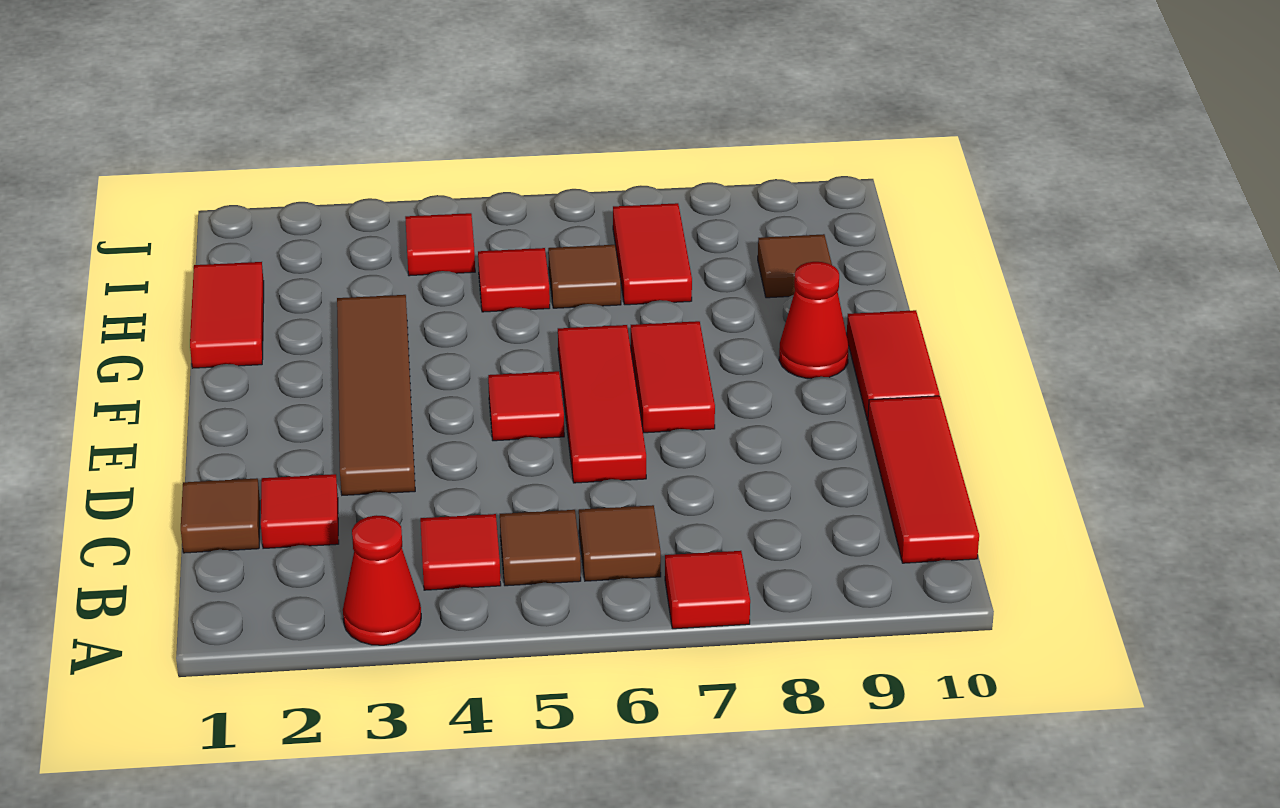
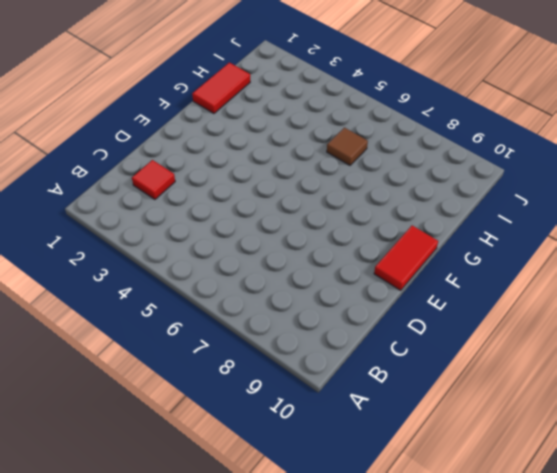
none -> red 1x1 cone [343,515,421,645]
none -> red 1x1 tile [665,551,750,629]
none -> red 1x1 tile [420,514,501,590]

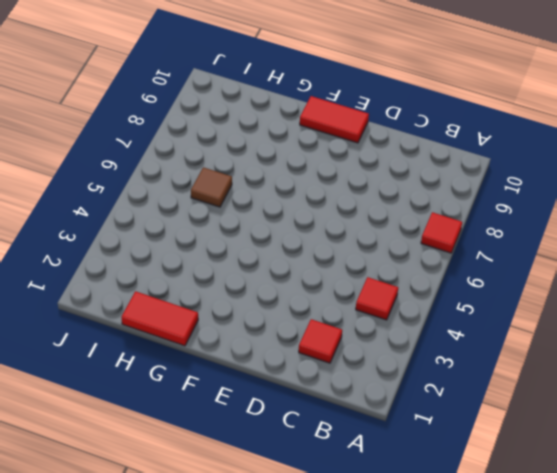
none -> red 1x1 cone [343,515,421,645]
none -> brown 1x1 tile [500,510,581,586]
none -> brown 1x1 tile [579,505,661,581]

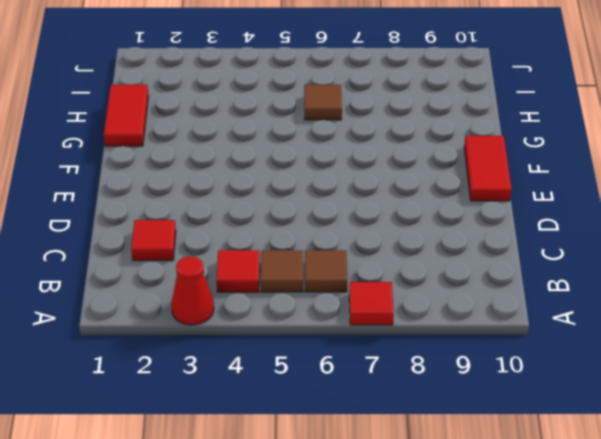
none -> red 1x3 tile [868,396,979,563]
none -> brown 1x1 tile [181,478,260,553]
none -> brown 1x4 tile [337,295,415,495]

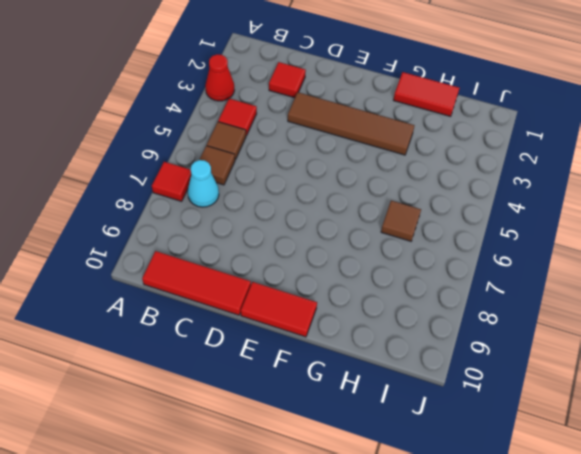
cyan 1x1 cone [188,160,219,207] -> none
none -> brown 1x1 tile [181,478,260,553]
none -> red 1x3 tile [558,325,646,483]
none -> red 1x1 tile [488,371,564,441]

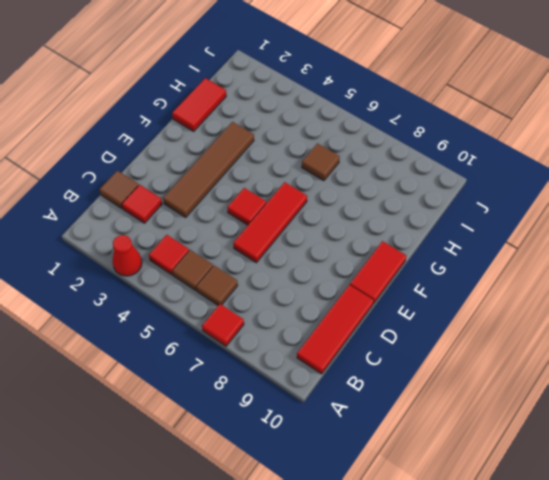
none -> red 1x2 tile [631,321,715,433]
none -> red 1x1 cone [779,262,849,379]
none -> red 1x1 tile [478,248,550,312]

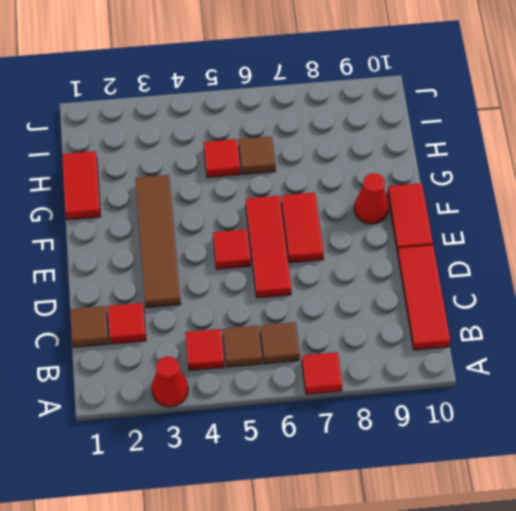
none -> red 1x2 tile [613,203,692,305]
none -> brown 1x1 tile [758,234,832,298]
none -> red 1x1 tile [405,213,475,276]

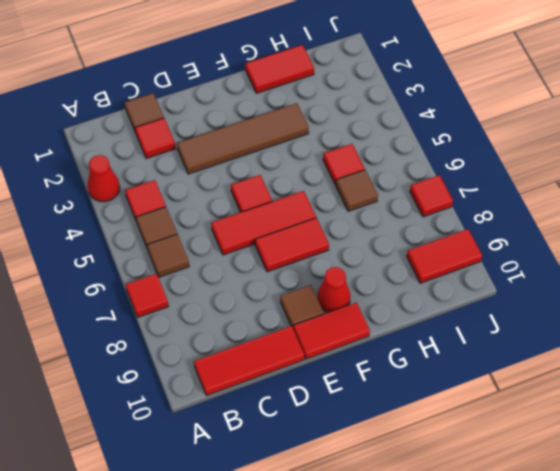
brown 1x1 tile [280,285,324,327] -> brown 1x1 tile moved to [758,234,832,298]
red 1x2 tile [407,229,482,283] -> red 1x2 tile moved to [613,203,692,305]
red 1x1 tile [410,175,453,217] -> red 1x1 tile moved to [405,213,475,276]

